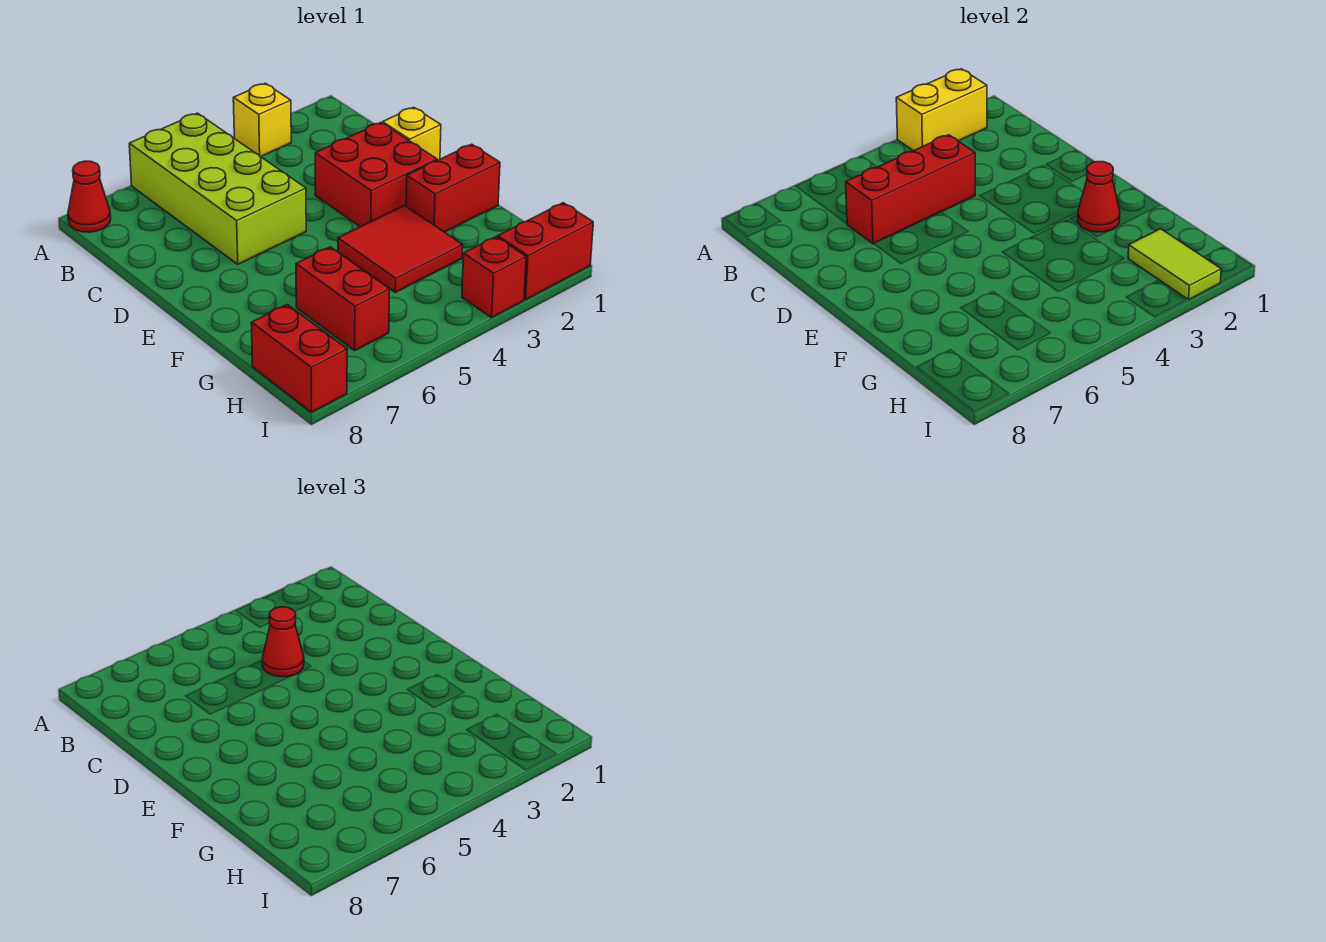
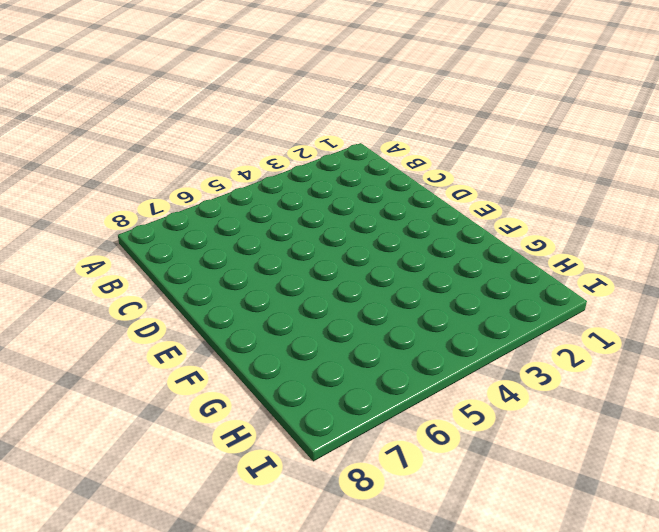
none -> yellow 1x1 brick [233,83,291,157]
none -> lime 2x4 brick [129,113,306,264]
none -> red 1x1 cone [68,161,111,232]

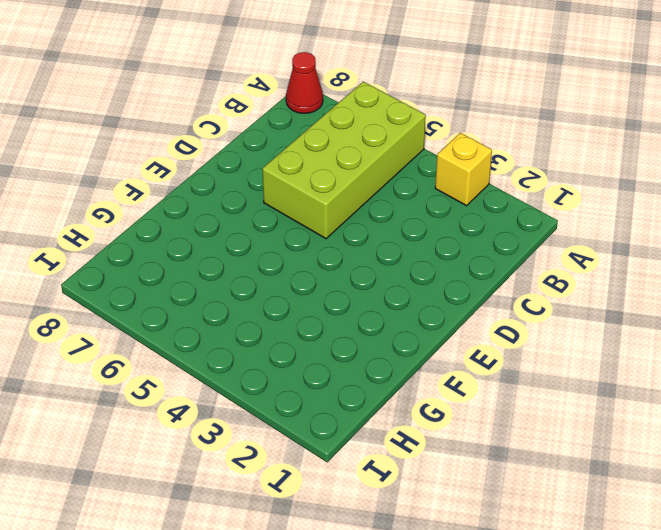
none -> yellow 1x1 brick [382,107,441,160]
none -> red 2x2 brick [315,123,437,227]
none -> red 1x2 brick [406,144,500,232]

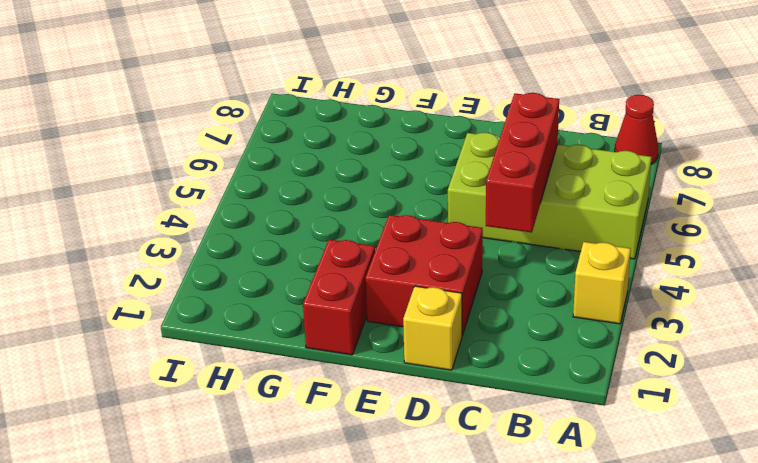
none -> red 2x2 tile [338,206,463,292]
none -> red 1x2 brick [296,247,389,351]
none -> red 1x2 brick [251,305,347,412]

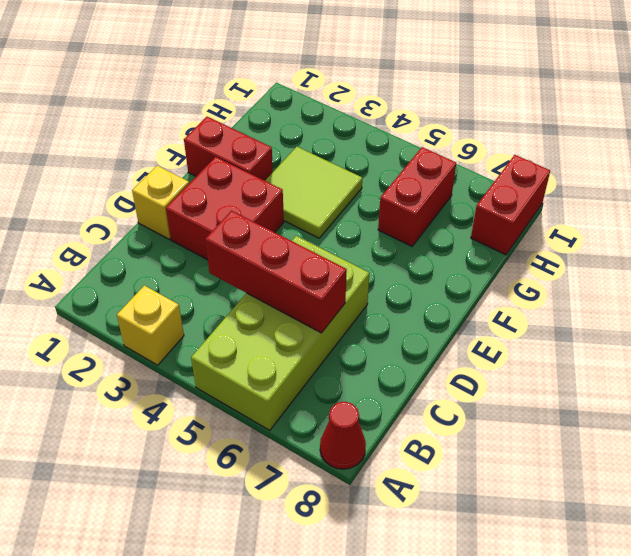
lime 2x2 tile [265,147,362,238] -> red 2x2 tile [338,206,463,292]
none -> red 1x2 brick [498,203,593,300]
none -> red 1x1 brick [462,237,526,318]
none -> yellow 1x2 brick [896,69,987,151]

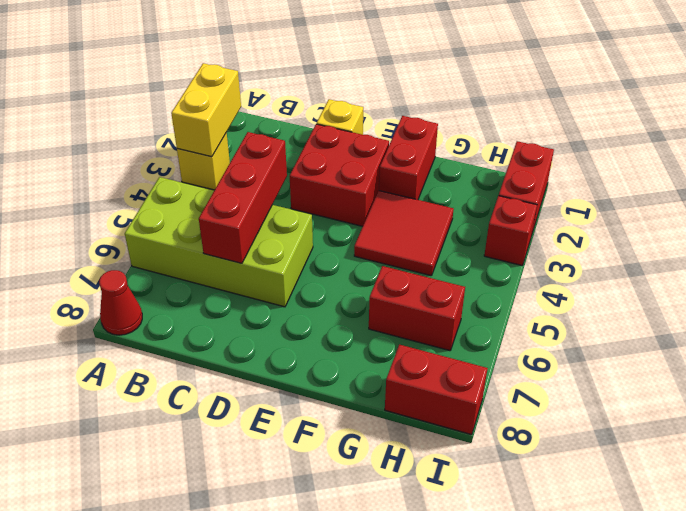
none -> red 1x1 cone [1078,162,1120,232]
none -> lime 1x2 tile [1128,229,1221,300]
none -> red 1x1 cone [262,607,304,677]

